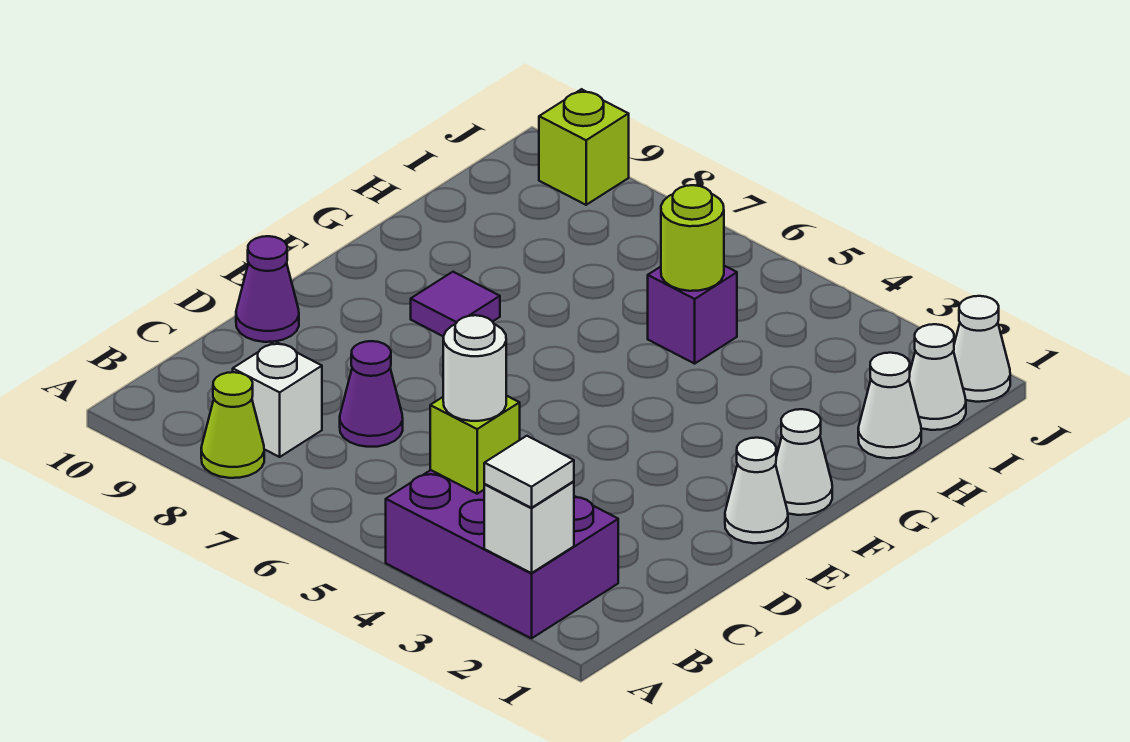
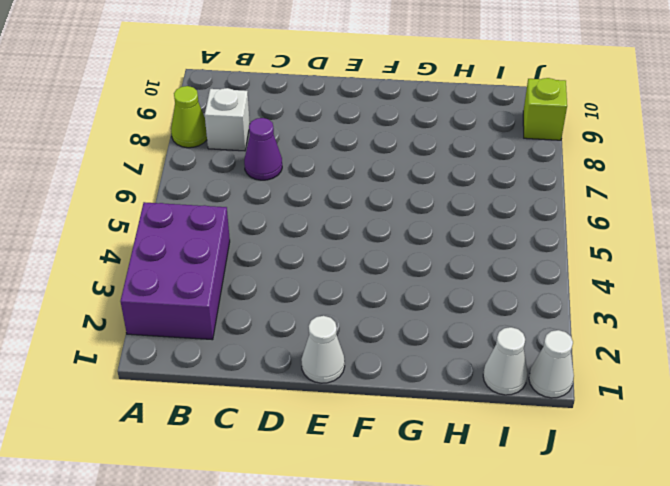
none -> purple 1x1 cone [236,236,299,342]
none -> white 1x1 cone [776,409,832,515]
none -> purple 1x1 tile [411,272,500,336]

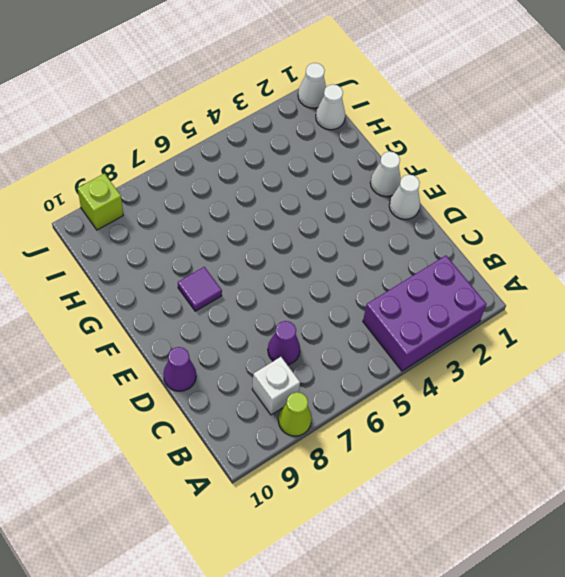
none -> white 1x1 cone [858,353,921,458]
none -> purple 1x1 brick [648,266,737,364]
none -> white 1x1 brick [484,482,574,573]

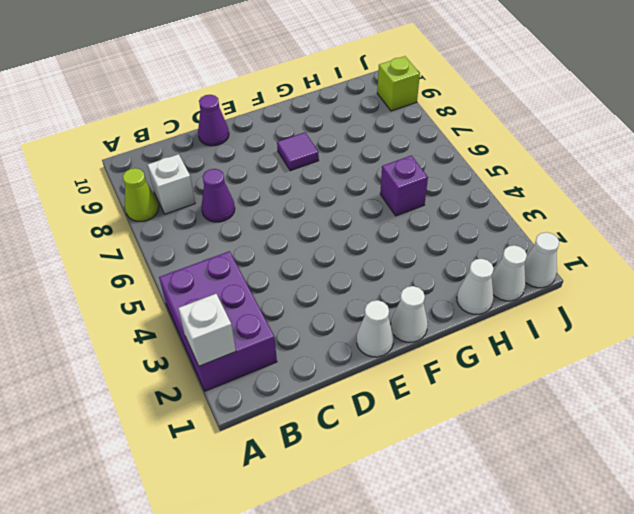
none -> lime 1x1 brick [430,396,520,494]
none -> lime 1x1 round brick [661,185,724,291]
none -> white 1x1 tile [484,436,574,508]

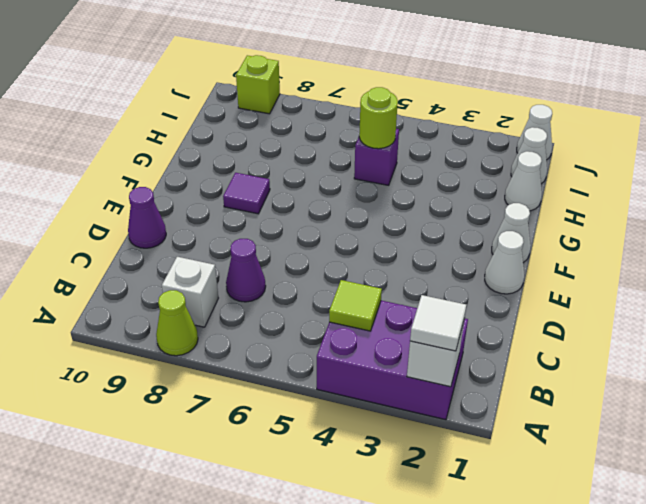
lime 1x1 tile [329,280,382,331] -> lime 1x1 brick [430,396,520,494]
none -> white 1x1 round brick [443,315,506,421]

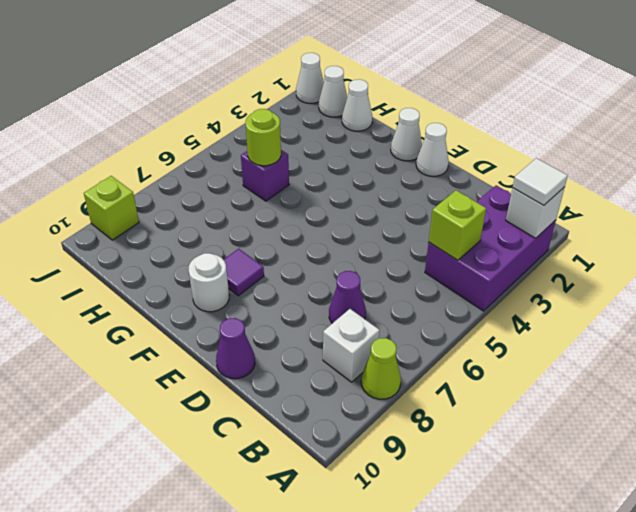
white 1x1 round brick [189,253,229,312] -> white 1x1 round brick moved to [443,315,506,421]

